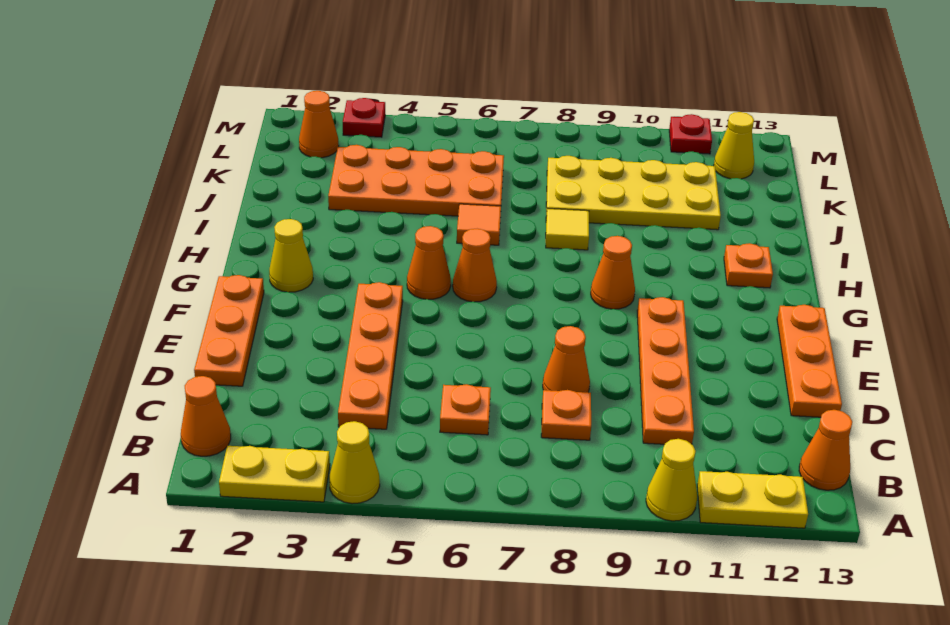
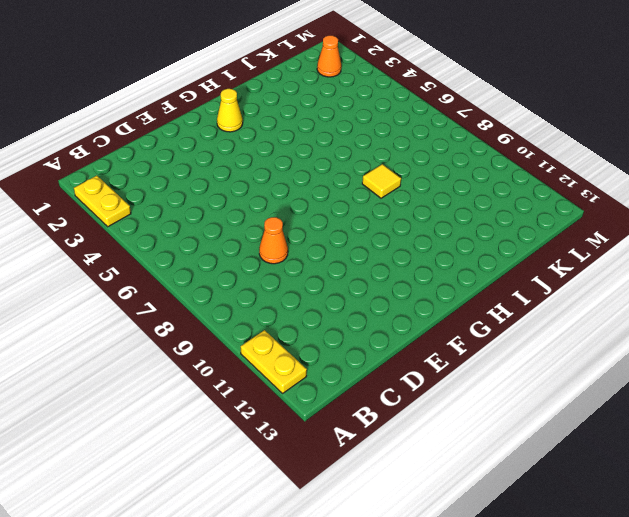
none -> yellow 1x1 cone [329,421,380,504]
none -> yellow 1x1 cone [646,439,697,521]
none -> orange 1x1 cone [181,376,231,456]

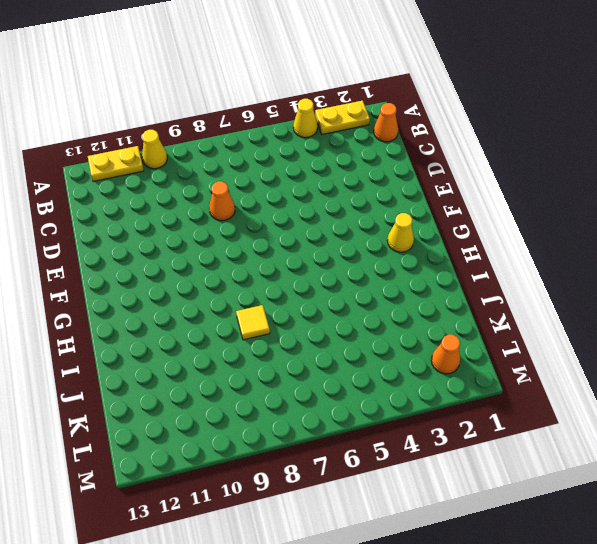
none -> orange 1x1 cone [799,410,852,490]
none -> orange 1x4 plate [338,282,403,429]
none -> orange 1x1 plate [440,384,491,435]

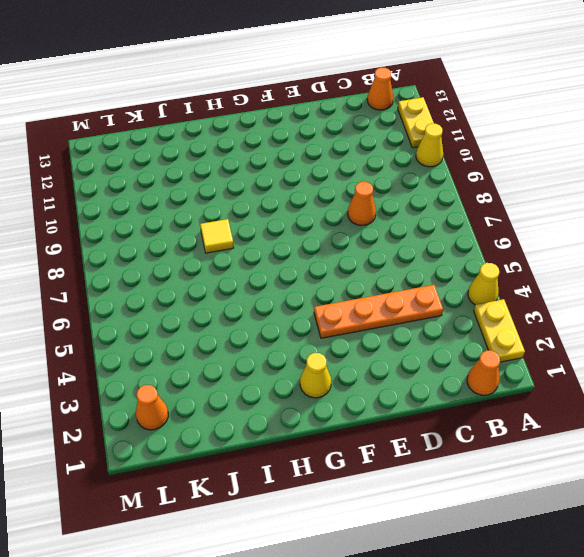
none -> orange 1x1 plate [440,384,491,435]
none -> orange 1x1 plate [541,390,591,440]
none -> orange 1x4 plate [637,297,694,444]

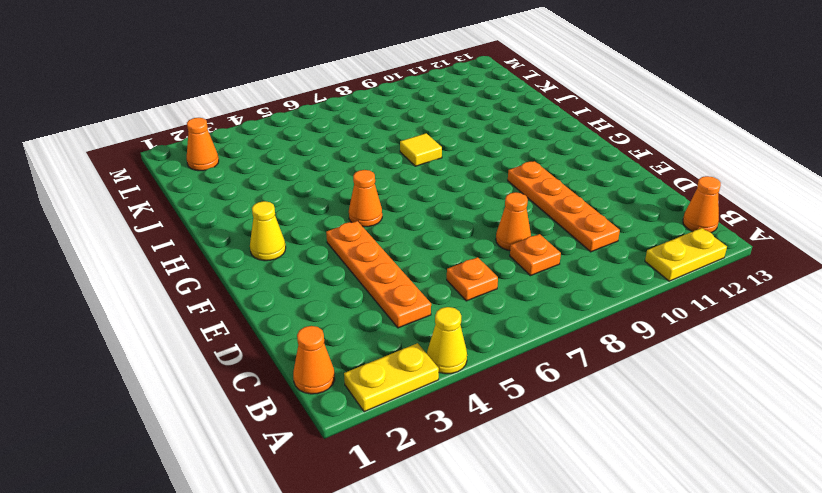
none -> yellow 1x1 cone [646,439,697,521]
none -> orange 1x3 plate [194,275,264,386]
none -> orange 1x3 plate [777,305,842,417]

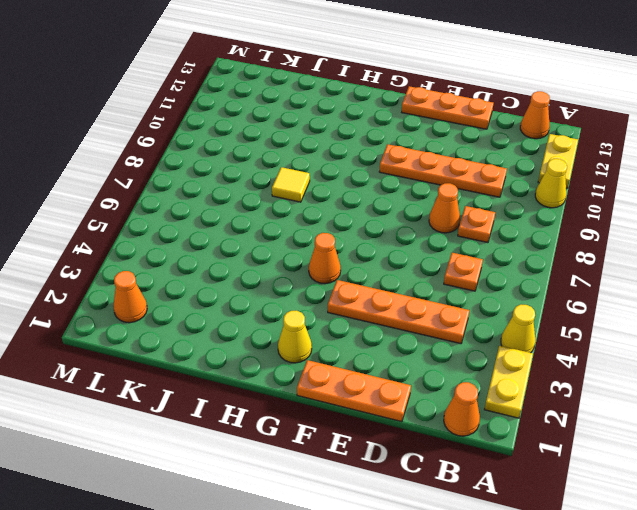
none -> orange 1x1 cone [453,229,497,302]
none -> orange 1x1 cone [591,236,635,309]
none -> orange 1x1 plate [724,243,773,288]

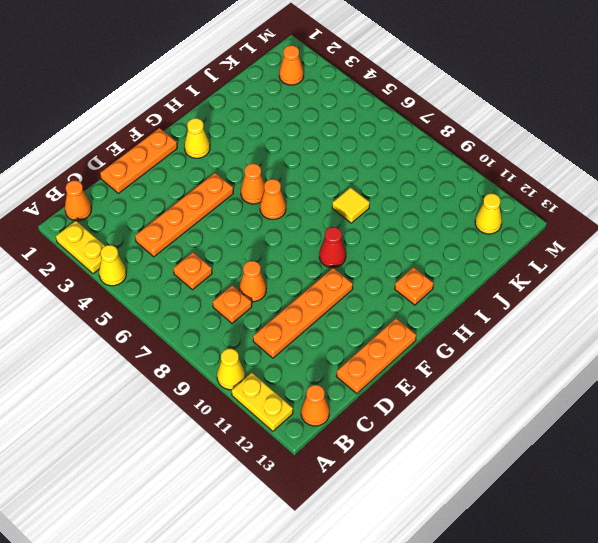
red 1x1 cone [319,227,346,268] -> orange 1x1 cone [591,236,635,309]
none -> orange 1x1 tile [457,204,501,245]
none -> orange 2x4 plate [328,145,504,216]
none -> yellow 2x4 plate [546,156,721,230]

